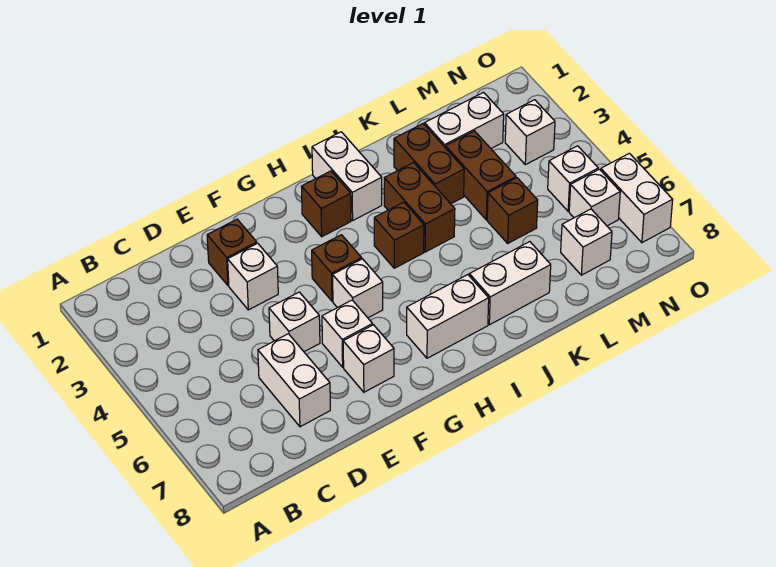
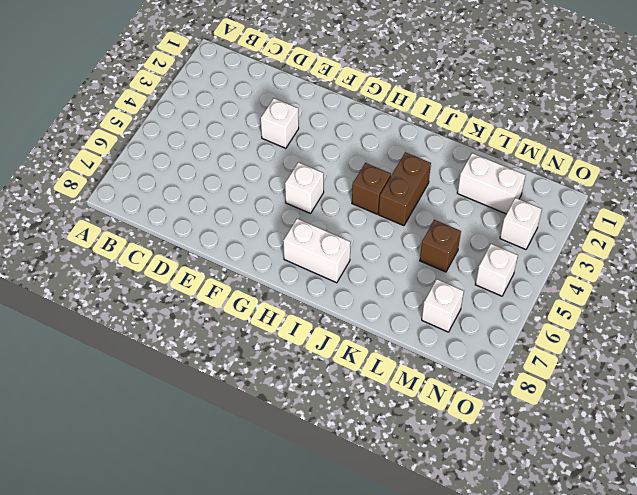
none -> white 1x2 brick [258,334,330,427]
none -> brown 1x1 brick [207,219,257,285]
none -> white 1x1 brick [269,292,320,352]

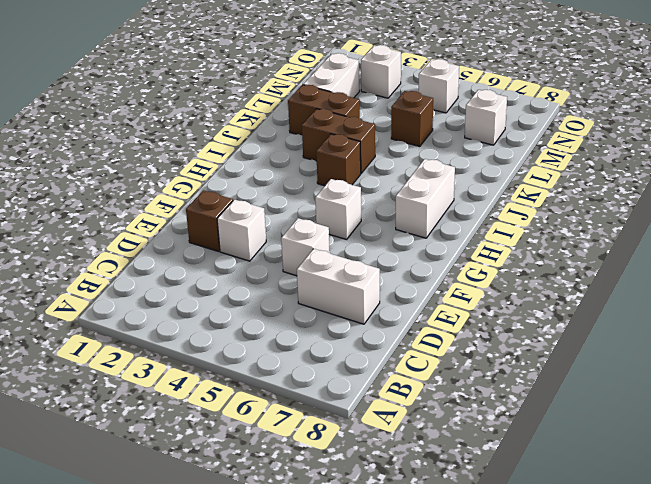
none -> white 1x1 brick [322,300,373,367]
none -> white 1x1 brick [343,325,394,392]
none -> brown 1x1 brick [312,235,362,301]

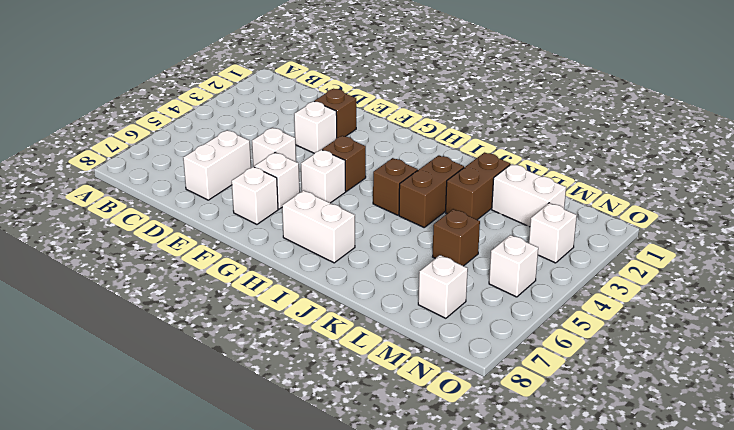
none -> brown 1x1 brick [301,171,351,237]
none -> white 1x2 brick [312,132,382,220]
none -> white 1x2 brick [469,242,551,325]

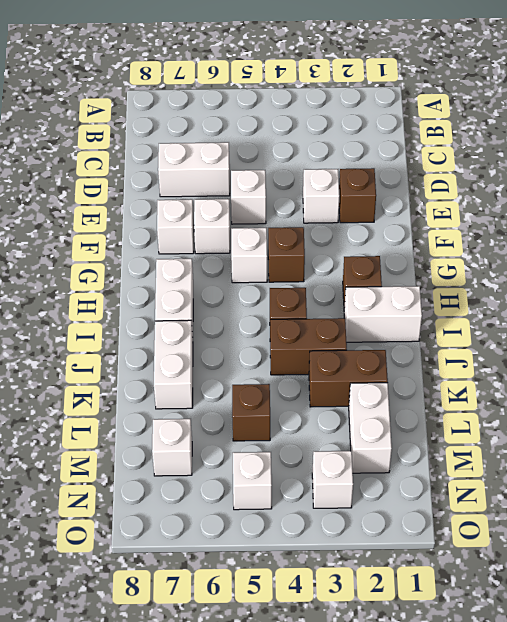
none -> brown 1x2 brick [446,131,516,220]
none -> white 1x1 brick [569,169,620,226]
none -> white 1x2 brick [601,153,673,243]

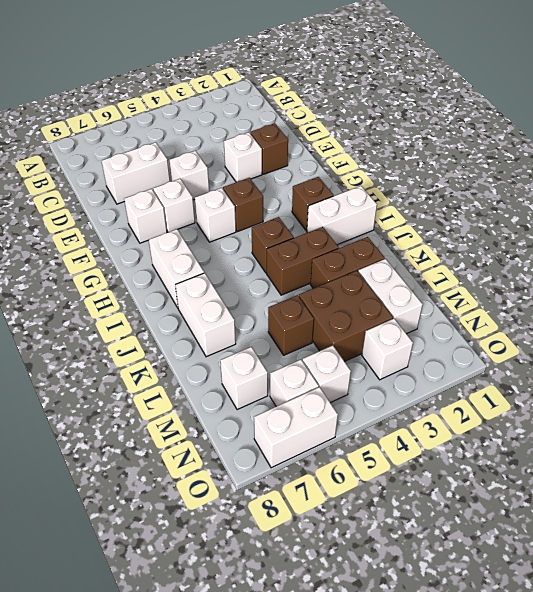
brown 2x2 brick [299,271,393,361] -> brown 1x2 brick [446,131,516,220]

